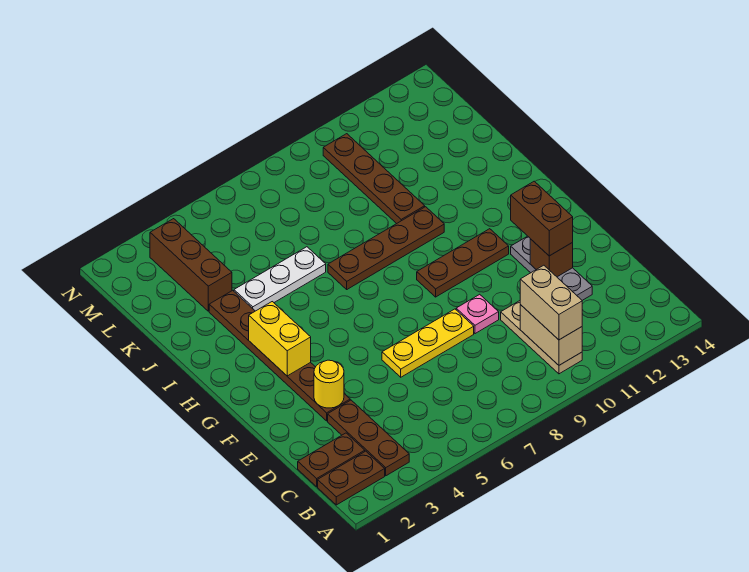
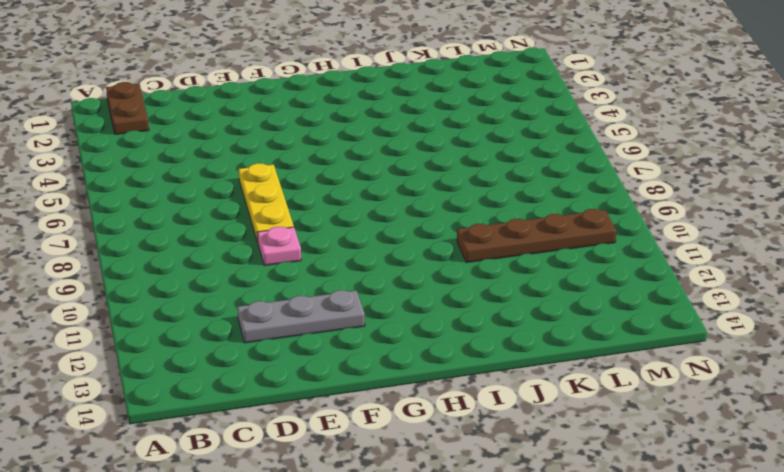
none -> brown 1x3 plate [328,400,409,476]
none -> tan 1x3 plate [501,301,582,374]
none -> brown 1x2 plate [298,433,365,487]

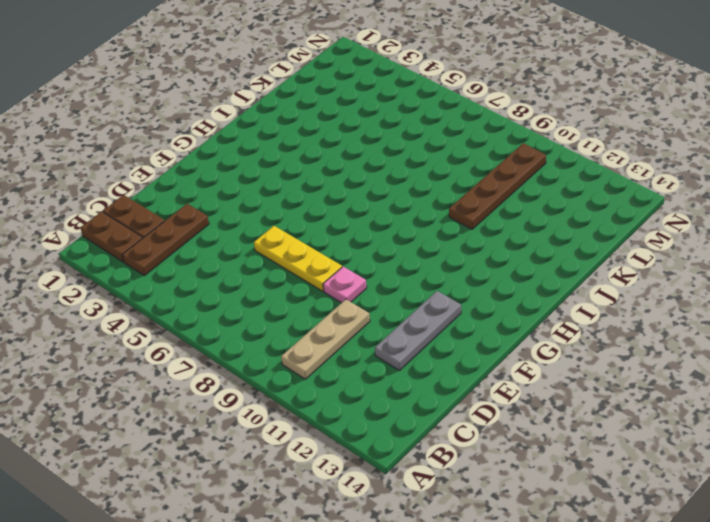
none -> brown 1x6 plate [209,290,350,421]
none -> brown 1x3 plate [417,229,509,297]
none -> brown 1x4 plate [328,207,444,289]

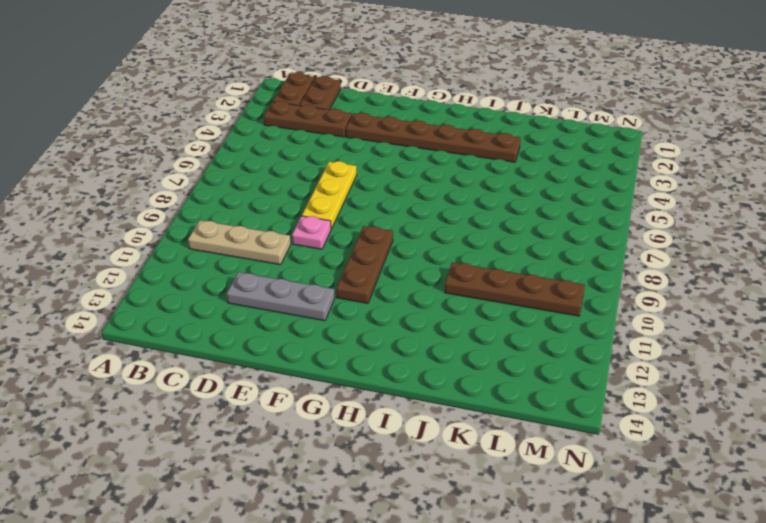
none -> brown 1x4 plate [328,207,444,289]
none -> white 1x3 plate [234,247,326,311]
none -> brown 1x3 brick [150,219,232,311]

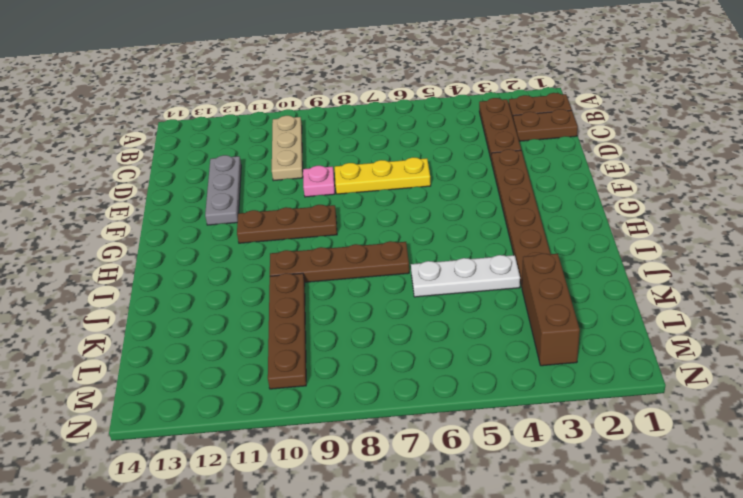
none -> tan 1x2 brick [520,305,582,365]
none -> yellow 1x1 round brick [314,360,344,408]
none -> brown 1x1 brick [530,239,573,277]

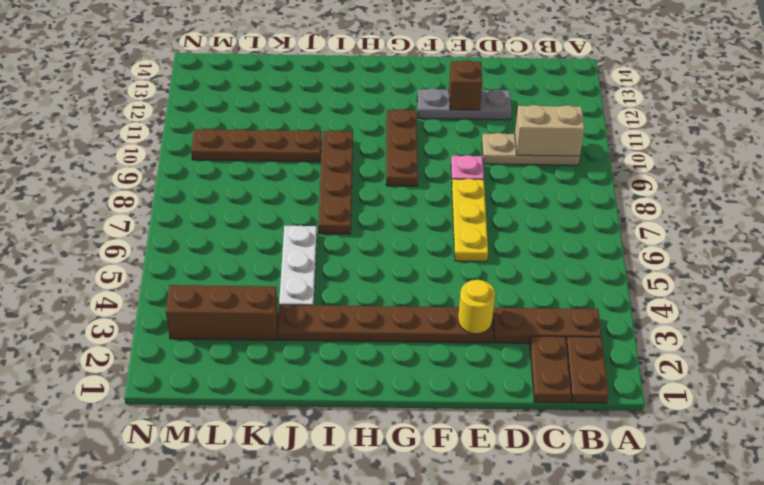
none -> yellow 1x2 brick [249,302,311,376]
none -> tan 1x2 brick [520,265,582,340]
none -> brown 1x2 brick [511,181,573,256]

